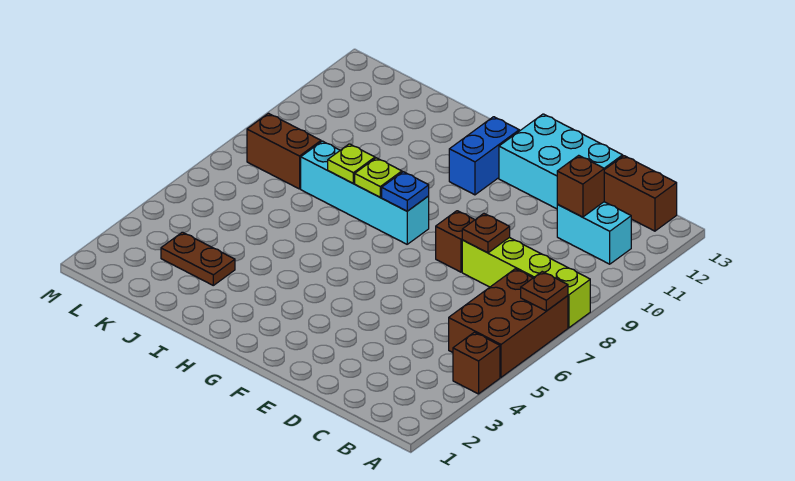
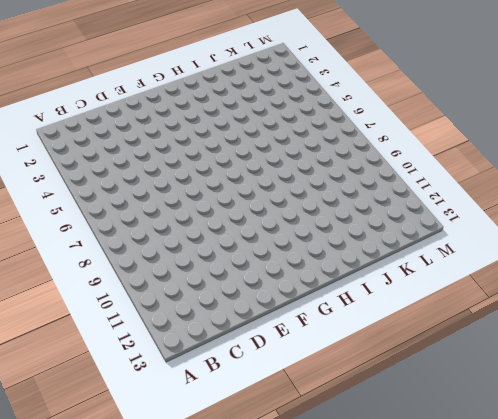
none -> brown 1x1 brick [453,332,500,394]
none -> brown 2x3 brick [449,269,568,377]
none -> lime 1x4 brick [462,237,590,328]

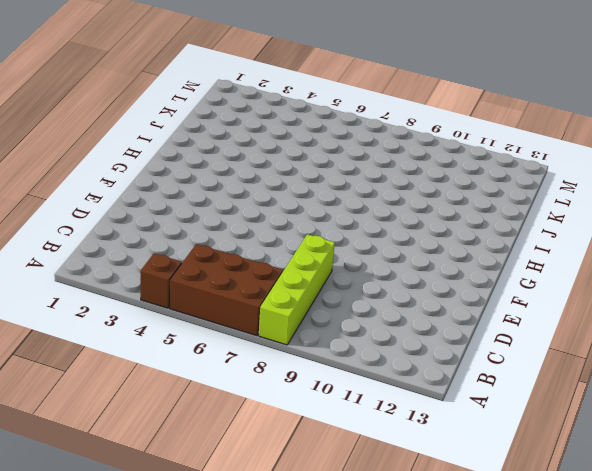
none -> cyan 1x2 brick [557,202,631,264]
none -> brown 1x2 brick [604,156,677,231]
none -> cyan 2x3 brick [499,114,623,209]

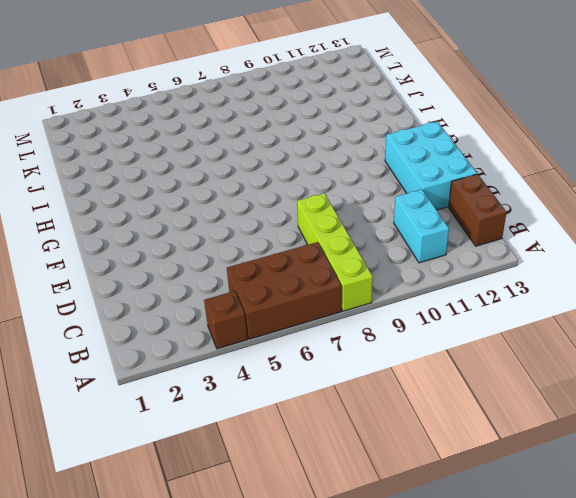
none -> brown 1x1 brick [436,211,475,272]
none -> cyan 1x4 brick [301,141,429,244]
none -> blue 1x2 brick [449,117,519,195]

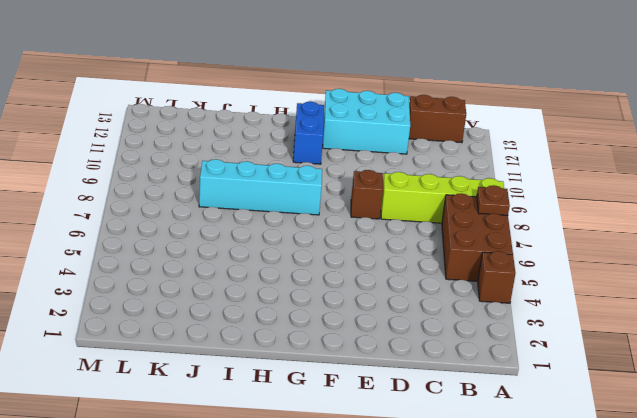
none -> cyan 1x2 brick [557,202,631,264]
none -> brown 1x2 plate [161,232,235,285]
none -> brown 1x2 brick [247,113,321,189]

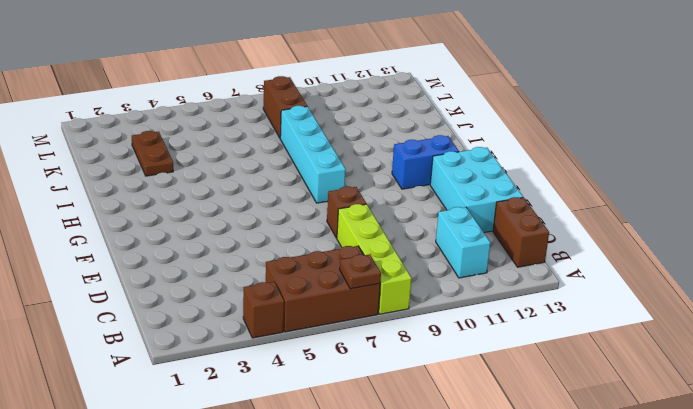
none -> brown 1x1 brick [557,155,604,217]
none -> brown 1x1 plate [462,214,510,253]
none -> blue 1x1 plate [382,172,429,211]

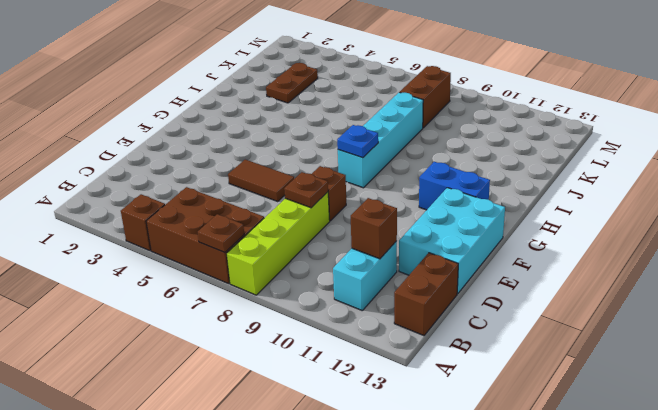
brown 1x2 tile [228,160,294,202] -> none
none -> lime 1x1 plate [355,158,402,197]
none -> lime 1x1 plate [328,144,375,183]

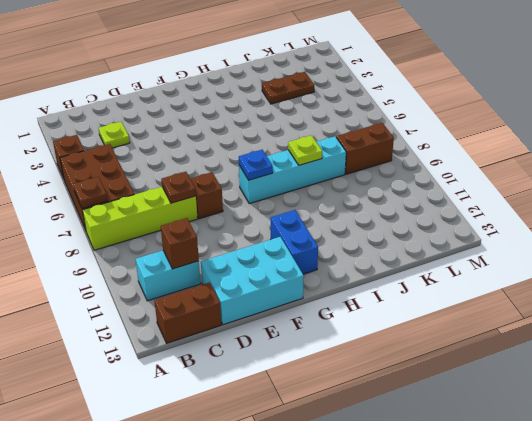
lime 1x1 plate [99,122,130,148] -> lime 1x1 plate moved to [355,158,402,197]

